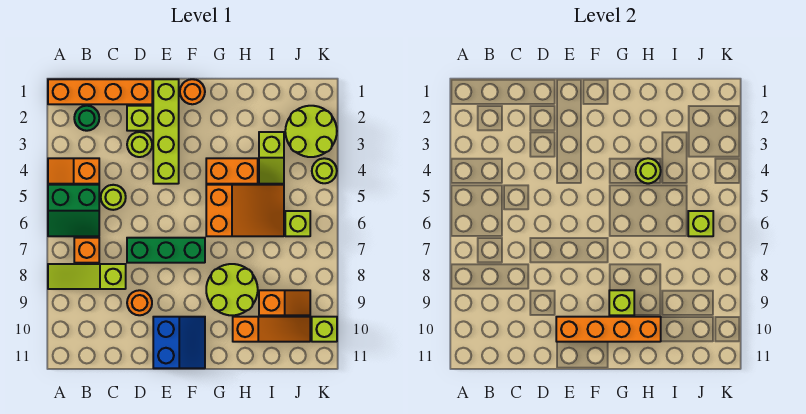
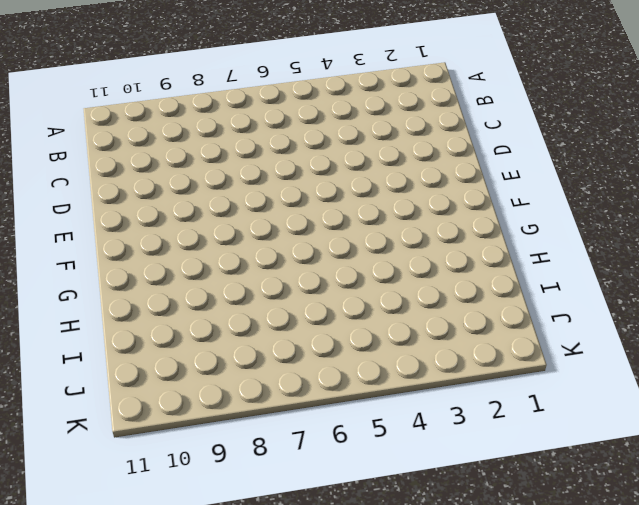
none -> orange 1x4 brick [48,79,152,104]
none -> orange 1x2 slope [48,158,99,184]
none -> green 2x2 slope [48,185,99,236]

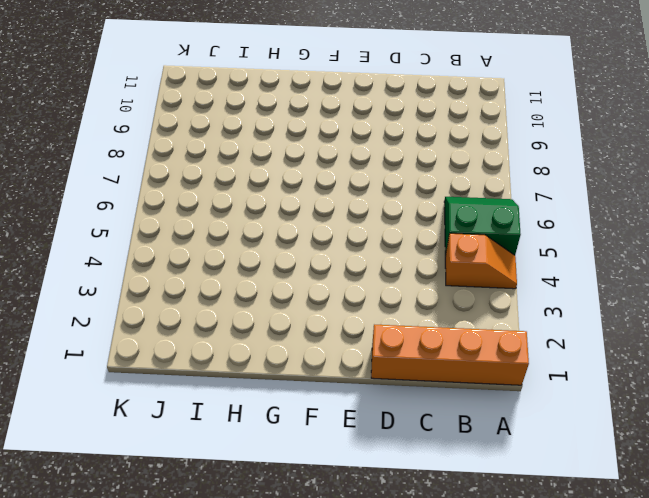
none -> lime 1x3 slope [48,264,126,289]
none -> green 1x1 round brick [74,106,99,131]
none -> orange 1x1 brick [74,238,99,263]

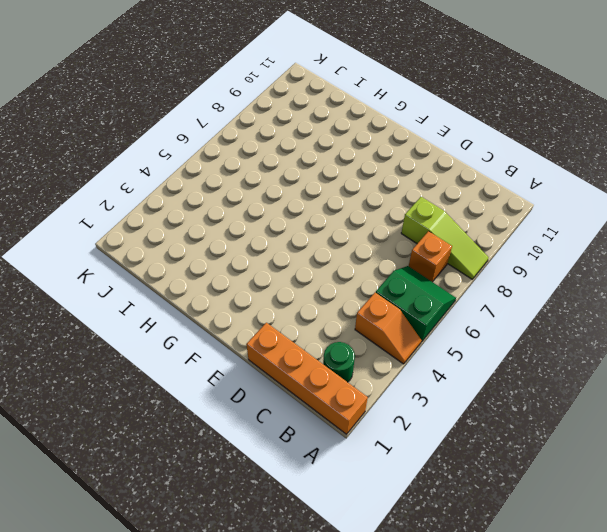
none -> lime 1x1 round brick [101,185,126,210]
none -> lime 1x1 brick [127,106,152,131]
none -> lime 1x1 round brick [127,132,152,157]

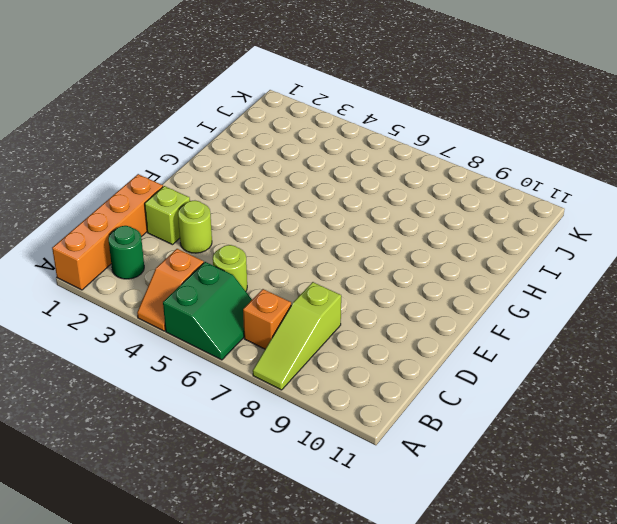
none -> green 1x3 brick [127,238,205,263]
none -> orange 1x1 round brick [127,290,152,315]
none -> lime 1x4 brick [153,79,179,184]

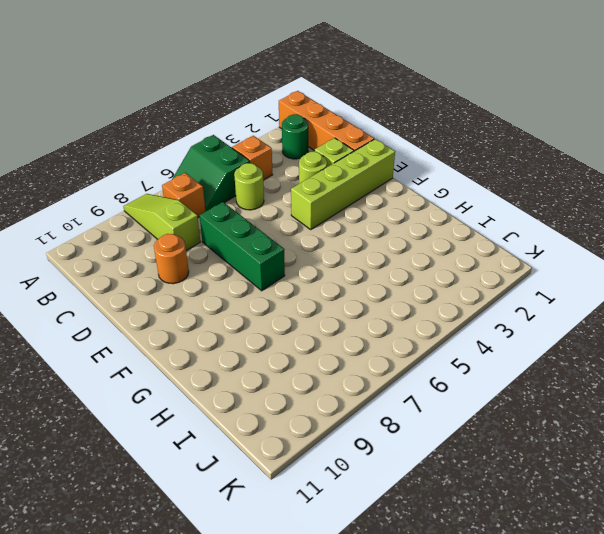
none -> blue 2x2 slope [153,317,205,368]
none -> orange 1x1 round brick [180,79,205,104]
none -> orange 1x2 brick [206,158,258,184]

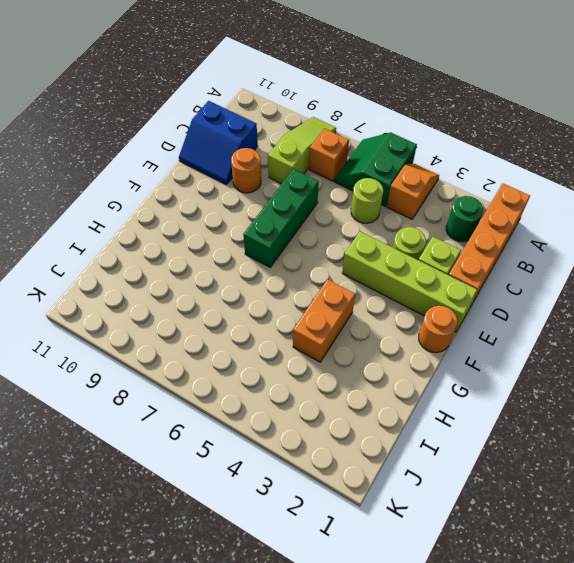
blue 2x2 slope [179,101,258,185] -> blue 2x2 slope moved to [153,317,205,368]
none -> orange 2x3 slope [206,185,284,236]
none -> lime 2x2 round brick [206,264,258,315]
none -> orange 1x3 slope [233,317,310,342]

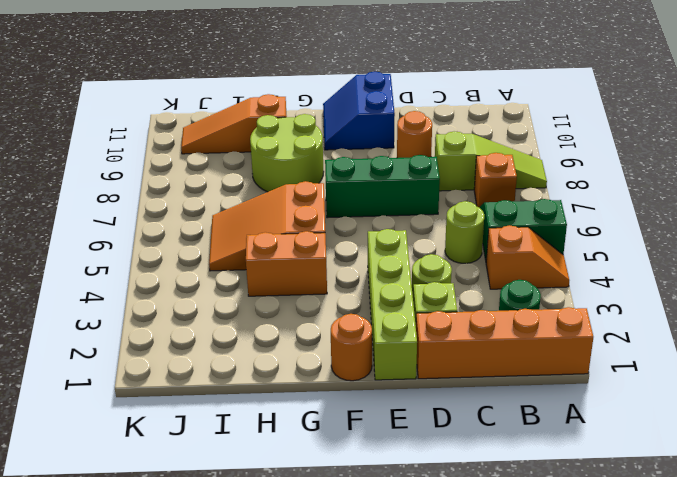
none -> lime 1x2 slope [259,132,284,184]
none -> orange 1x2 slope [259,290,310,315]
none -> lime 2x2 round brick [285,106,337,157]

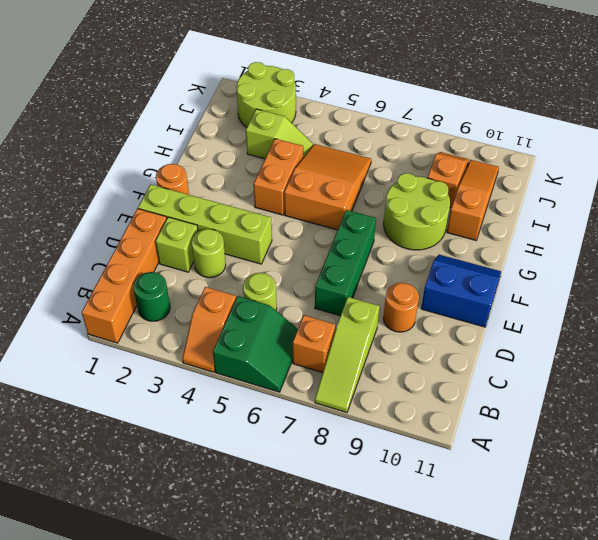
none -> lime 1x1 brick [285,211,310,236]
none -> lime 1x1 round brick [312,158,337,183]
none -> lime 1x1 brick [312,317,337,342]

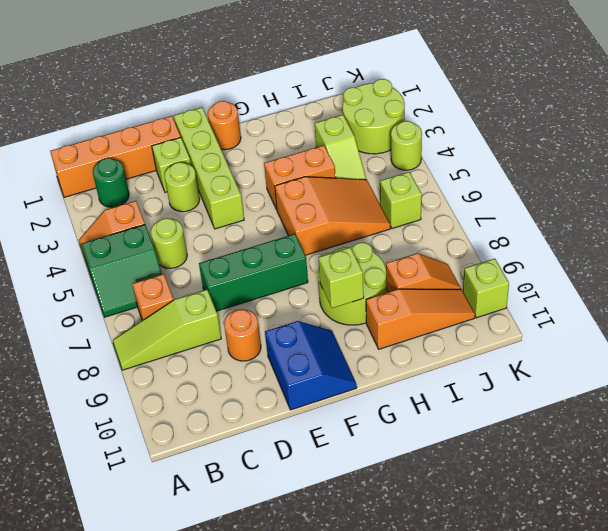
none -> orange 1x4 brick [556,317,661,342]
none -> lime 1x1 round brick [636,158,661,183]
none -> lime 1x1 brick [688,211,713,236]

